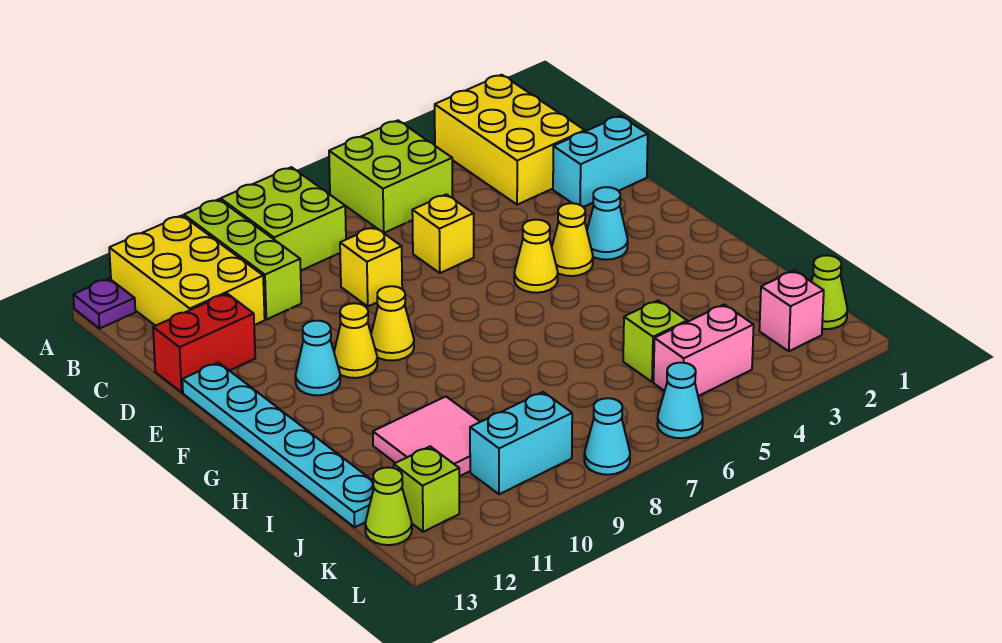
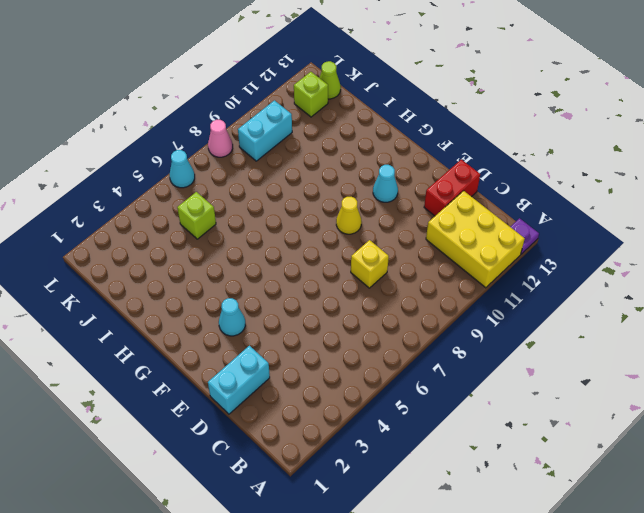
pink 1x1 cone [208,120,233,157] -> cyan 1x1 cone [584,398,630,475]
none -> yellow 2x3 brick [435,75,585,205]
none -> lime 2x2 brick [329,120,453,233]
none -> lime 2x2 brick [221,167,346,271]

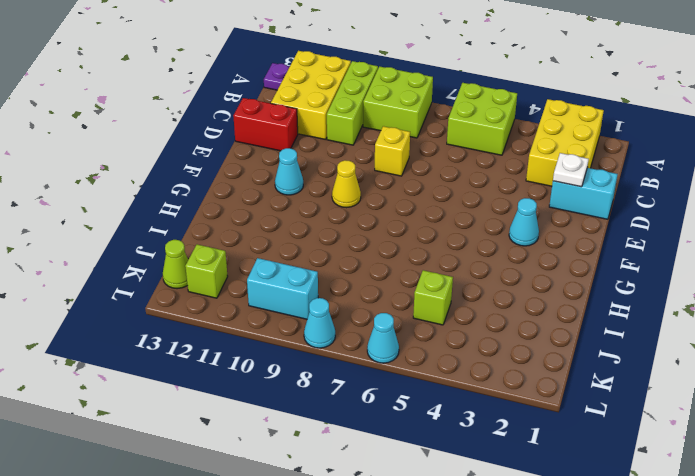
white 1x1 plate [553,153,589,187] -> none
none -> yellow 1x1 brick [412,194,474,273]
none -> cyan 1x6 plate [182,362,374,527]
none -> yellow 1x1 cone [552,203,593,276]

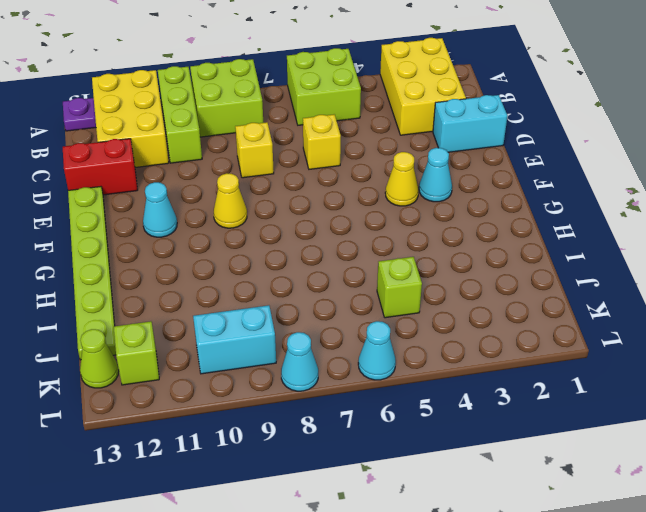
lime 1x6 plate [68,187,116,360] -> cyan 1x6 plate [182,362,374,527]
none -> yellow 1x1 cone [514,220,558,293]
none -> yellow 1x1 cone [334,303,377,378]
none -> pink 2x2 tile [373,397,480,476]

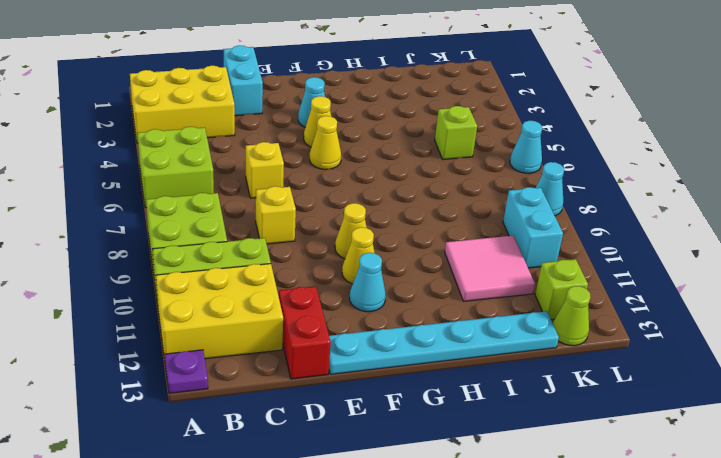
none -> lime 1x1 cone [811,255,847,329]
none -> pink 1x1 brick [759,271,824,351]
none -> pink 1x2 brick [654,304,754,396]

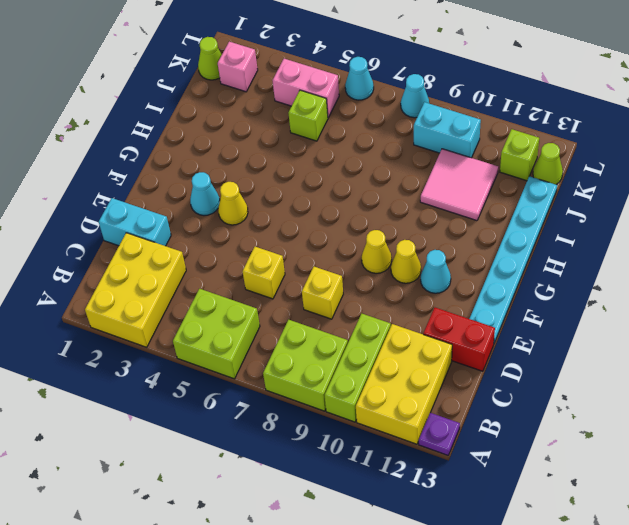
none -> yellow 1x1 cone [514,220,558,293]

